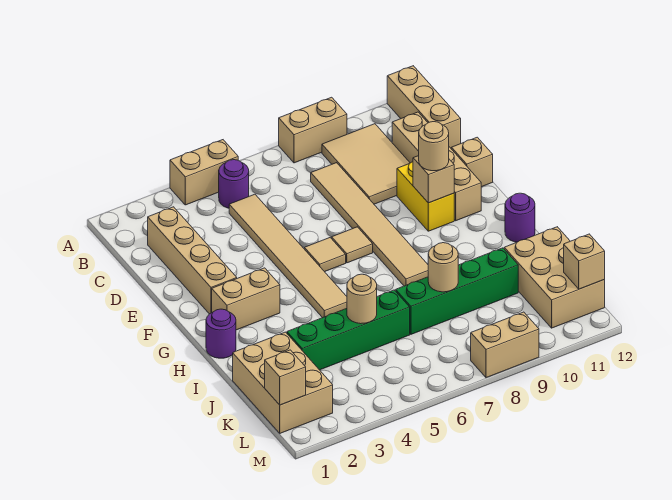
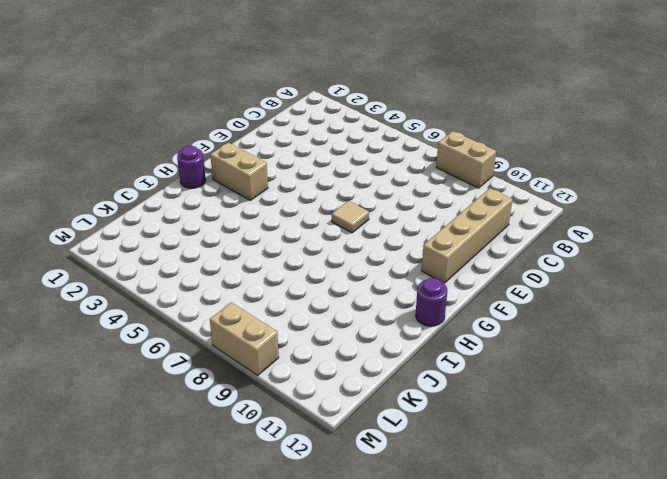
none -> tan 1x2 brick [170,140,238,205]
none -> tan 1x3 brick [387,66,461,148]
none -> purple 1x1 round brick [219,160,249,208]

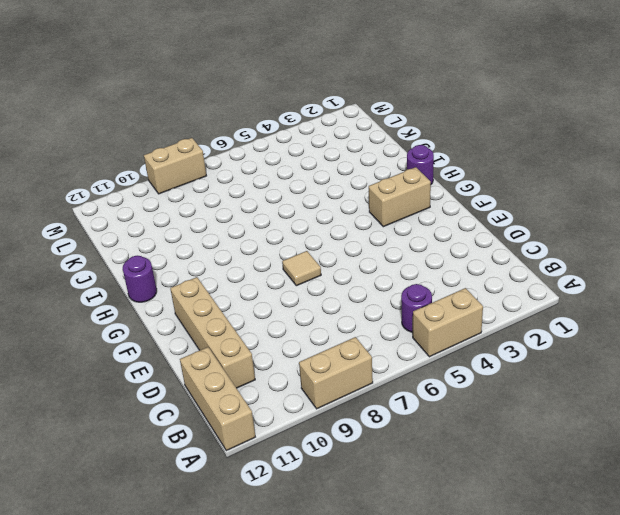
none -> tan 2x3 tile [322,124,410,204]
none -> tan 1x4 brick [148,207,237,314]
none -> tan 1x6 tile [229,194,347,318]

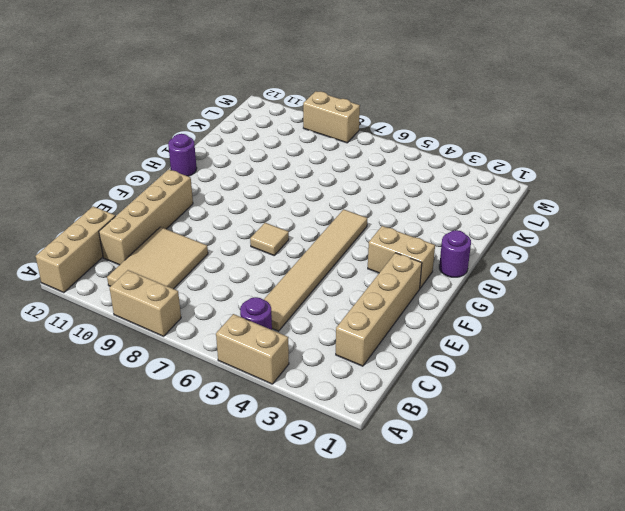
none -> tan 1x6 tile [311,163,428,286]
none -> yellow 1x2 brick [397,162,454,231]
none -> tan 1x1 brick [451,137,493,187]

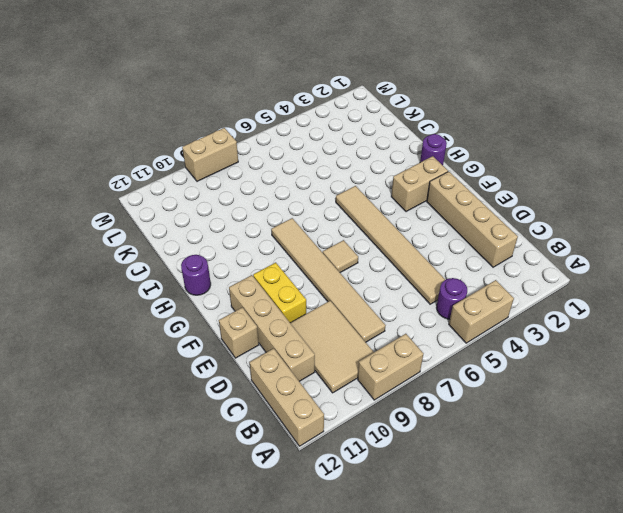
none -> tan 1x1 tile [304,238,346,272]
none -> tan 2x3 brick [233,332,333,433]
none -> green 1x4 brick [287,290,410,370]

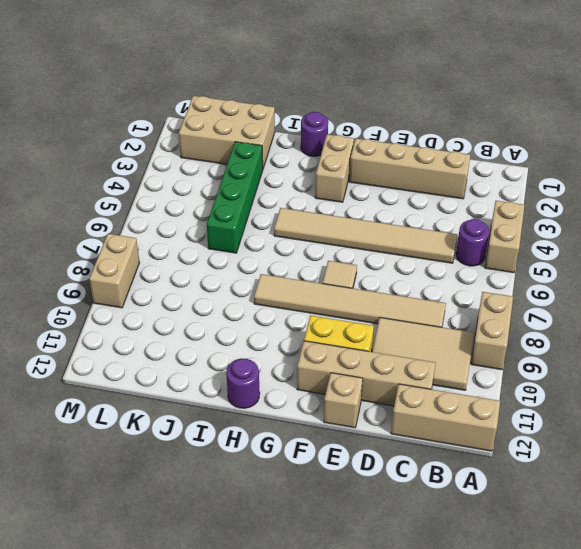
none -> tan 1x1 tile [304,238,346,272]
none -> green 1x4 brick [396,248,518,334]
none -> tan 2x3 brick [504,227,605,328]

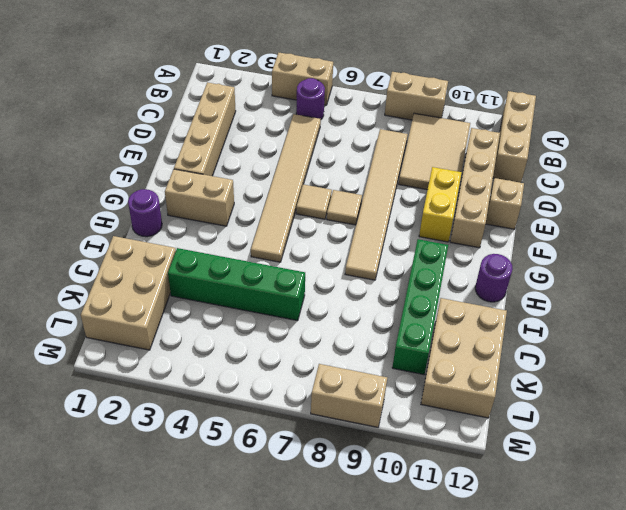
green 1x4 brick [392,239,448,375] -> green 1x4 brick turned to [396,248,518,334]
none -> tan 1x1 brick [413,156,454,203]
none -> tan 1x1 round brick [347,274,377,324]
none -> tan 1x1 round brick [428,243,458,292]

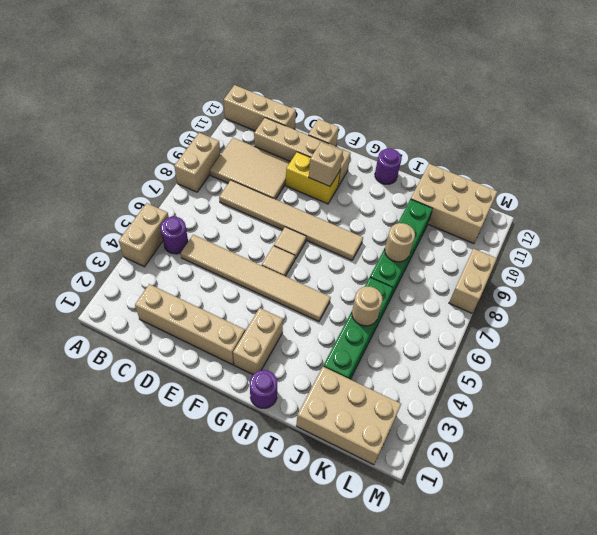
none -> tan 1x1 brick [265,350,306,405]
none -> tan 1x1 brick [564,234,605,289]
none -> tan 1x1 round brick [419,122,449,171]

